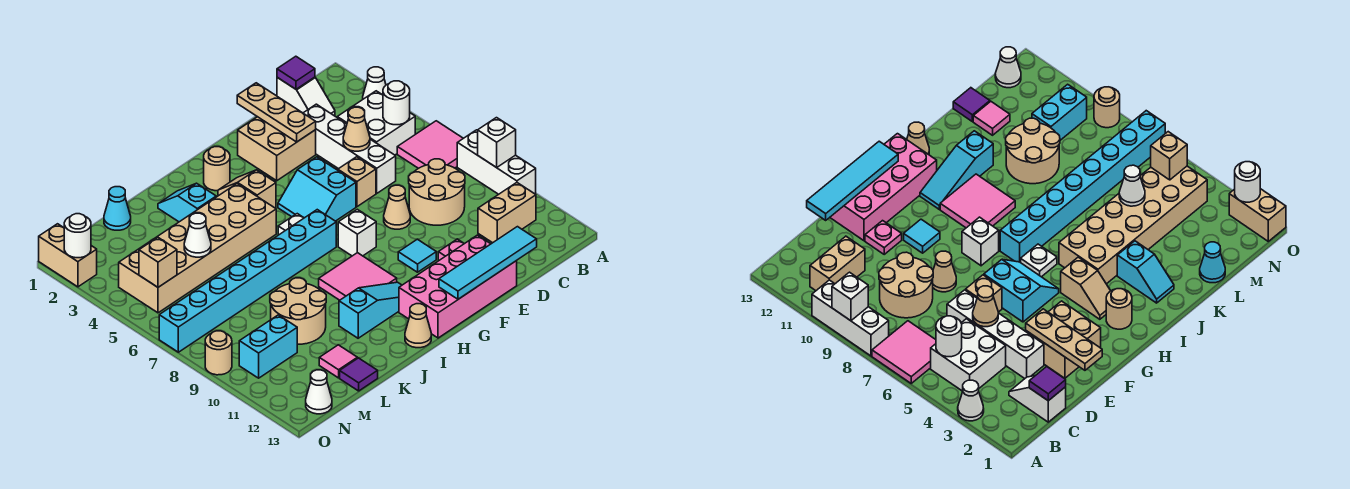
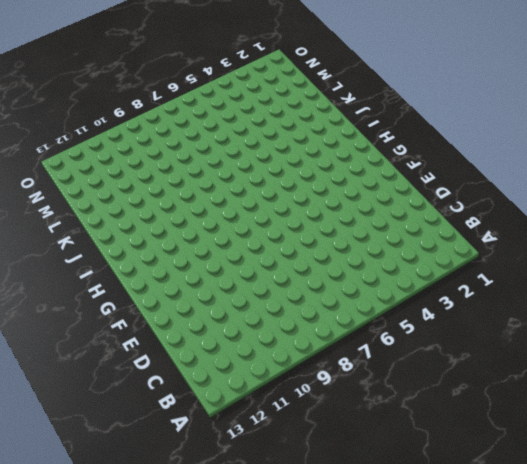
none -> white 1x1 cone [363,67,386,99]
none -> pink 2x2 tile [397,121,463,168]
none -> white 1x3 brick [457,130,536,194]
none -> white 2x2 brick [337,91,415,155]

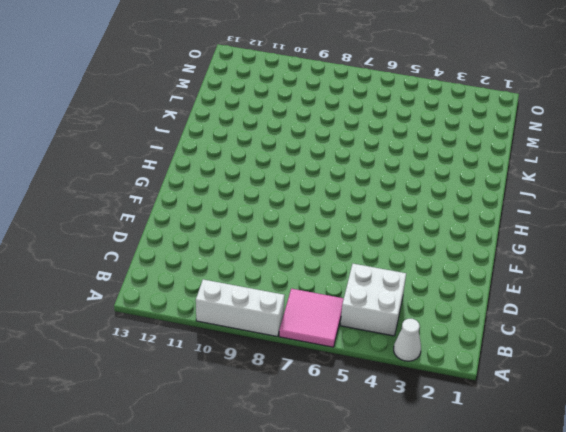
none -> tan 1x2 brick [478,183,536,243]
none -> white 1x2 slope [277,77,335,116]
none -> tan 2x2 round brick [409,159,465,225]
none -> white 1x4 brick [304,104,396,193]

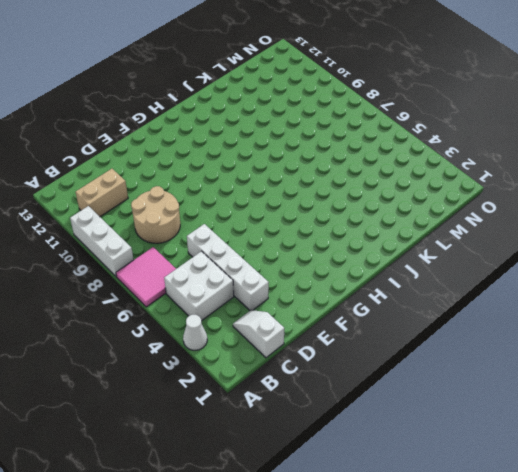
none -> tan 2x2 brick [238,117,316,181]
none -> tan 1x1 brick [338,157,376,207]
none -> tan 1x1 cone [384,185,410,229]
none -> pink 1x1 plate [438,239,464,260]

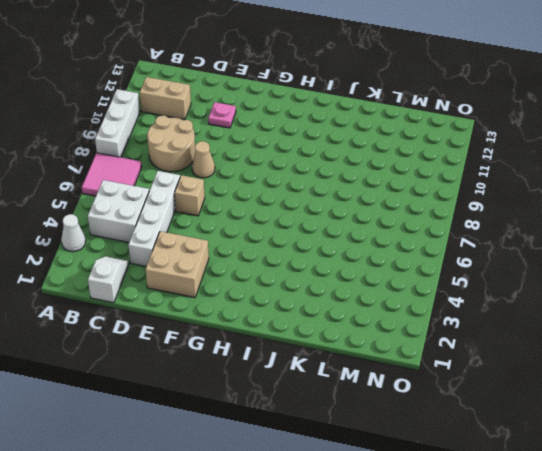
none -> pink 2x4 brick [399,235,517,338]
none -> cyan 2x2 slope [278,157,356,221]
none -> cyan 1x1 tile [398,239,436,272]
none -> white 1x1 brick [338,209,376,256]

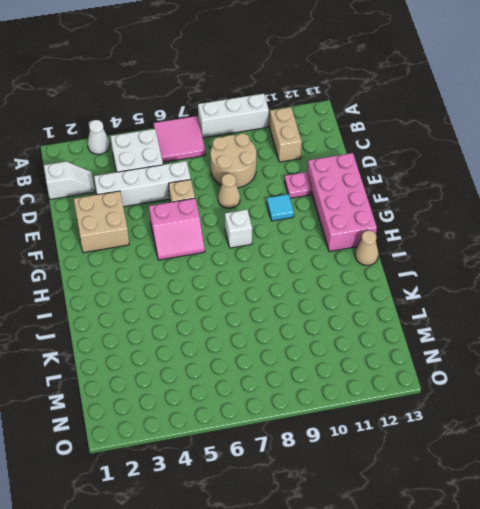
pink 2x2 slope [149,198,205,260] -> cyan 2x2 slope [278,157,356,221]
none -> tan 1x1 round brick [204,147,230,191]
none -> tan 1x2 slope [218,170,276,208]
none -> white 1x1 plate [278,214,304,235]
none -> cyan 1x8 brick [159,210,336,352]

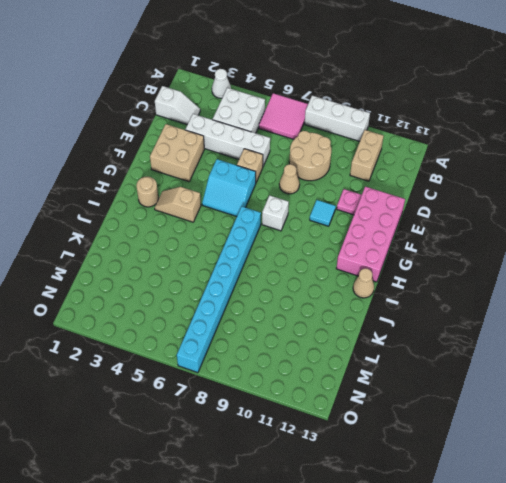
none -> white 1x1 plate [278,214,304,235]
none -> pink 2x2 tile [319,253,397,300]
none -> cyan 1x3 slope [339,282,402,338]
none -> tan 2x6 brick [119,184,276,313]

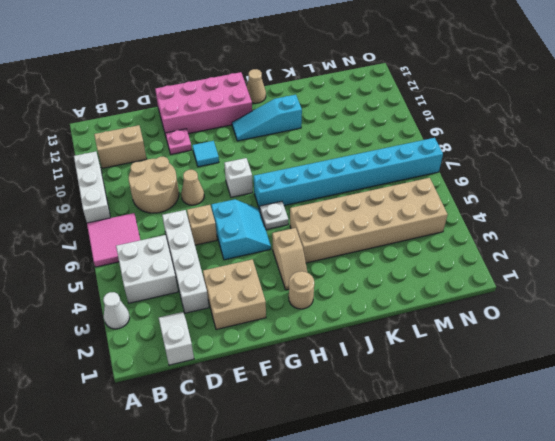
none -> pink 2x2 tile [319,253,397,300]
none -> cyan 1x2 slope [158,183,216,222]
none -> tan 2x2 round brick [270,278,326,344]
none -> cyan 1x1 cone [104,187,131,230]

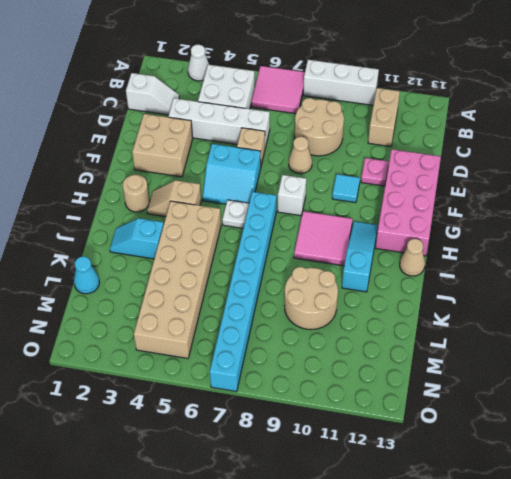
none -> pink 1x1 tile [319,345,357,378]
none -> purple 1x1 tile [340,358,378,391]
none -> cyan 1x2 brick [239,315,297,378]
none -> white 1x1 cone [306,370,332,414]

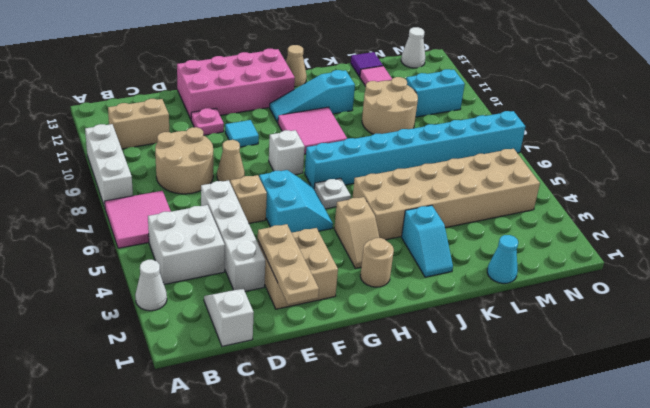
none -> tan 1x2 brick [39,224,97,287]
none -> tan 1x1 round brick [205,331,232,375]
none -> white 1x1 brick [478,118,516,168]
none -> white 1x1 round brick [383,81,410,125]

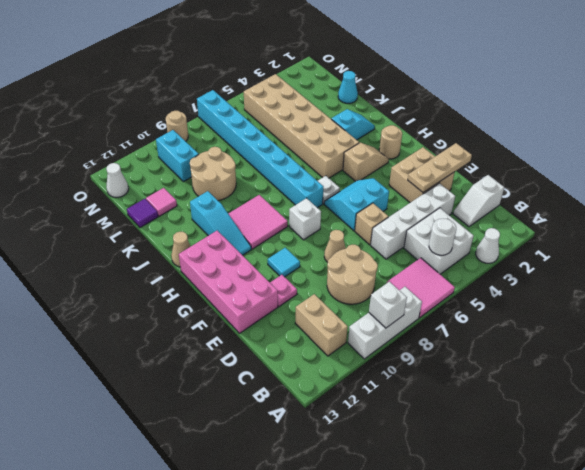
none -> tan 1x2 brick [39,224,97,287]
none -> purple 1x1 tile [277,56,315,89]
none -> tan 1x1 cone [343,107,370,151]
none -> cyan 1x4 tile [439,227,537,299]

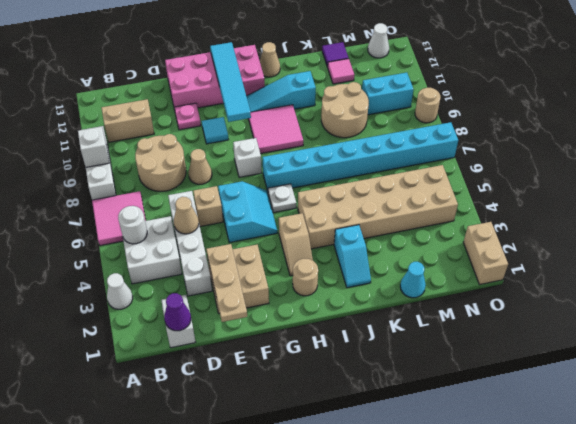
purple 1x1 cone [164,293,191,331] -> purple 1x1 tile [277,56,315,89]
cyan 1x4 tile [210,42,251,122] -> cyan 1x4 tile turned to [439,227,537,299]
none -> white 1x1 cone [184,213,211,257]
none -> tan 1x1 brick [139,237,177,287]
none -> white 1x1 round brick [64,214,91,258]

